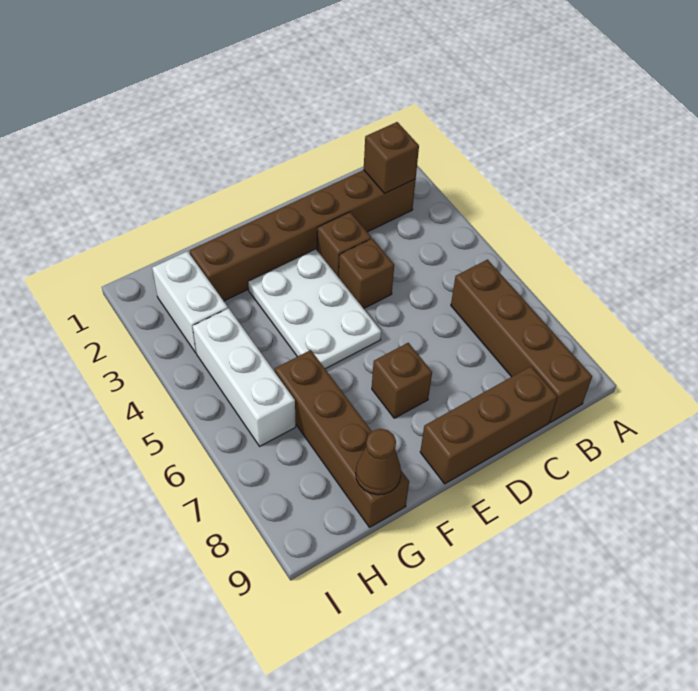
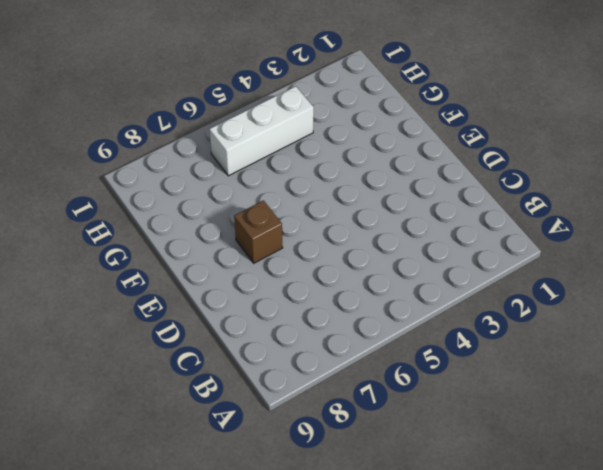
none -> brown 1x6 brick [190,170,416,301]
none -> brown 1x4 brick [451,260,592,422]
none -> brown 1x3 brick [420,366,557,484]

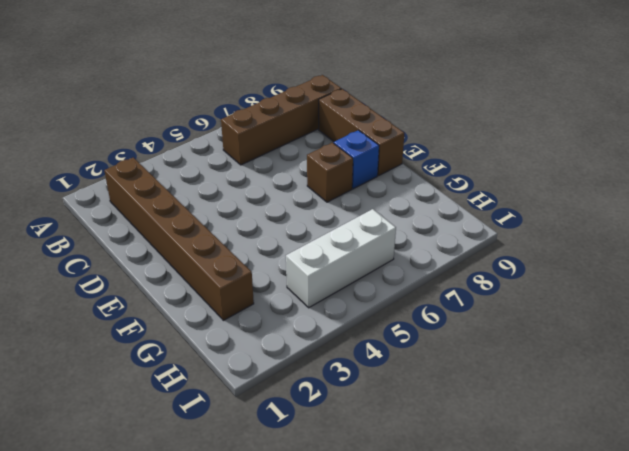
blue 1x1 brick [334,130,379,189] -> none
none -> brown 1x1 brick [317,212,371,277]
none -> brown 1x1 brick [339,239,394,309]
none -> white 2x3 plate [248,249,381,369]

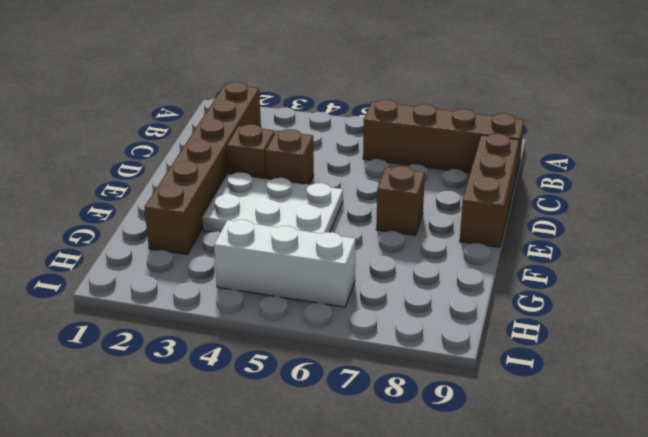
none -> brown 1x4 brick [275,350,409,527]
none -> white 1x2 brick [152,251,228,353]
none -> brown 1x1 brick [364,122,419,193]

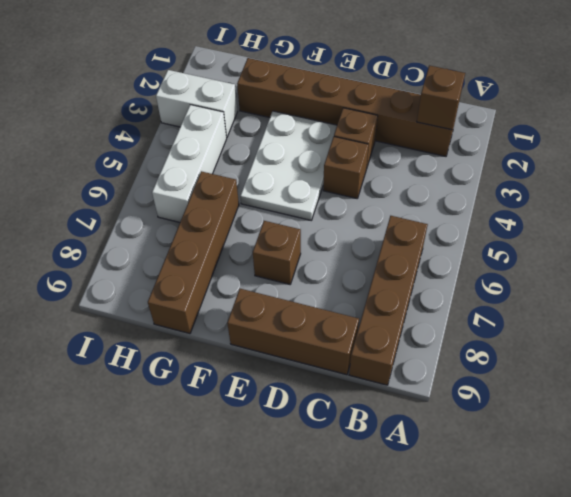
white 1x2 brick [156,70,237,138] -> white 1x2 brick turned to [152,251,228,353]
none -> brown 1x1 cone [356,429,401,495]

